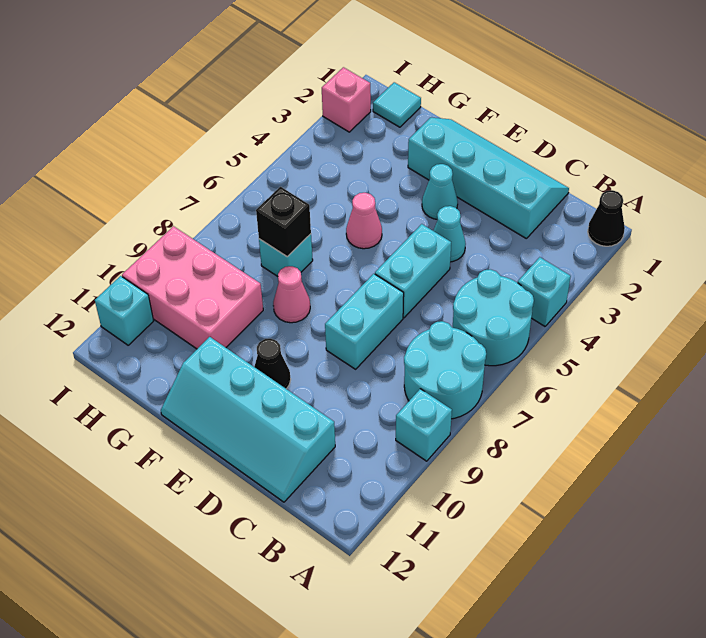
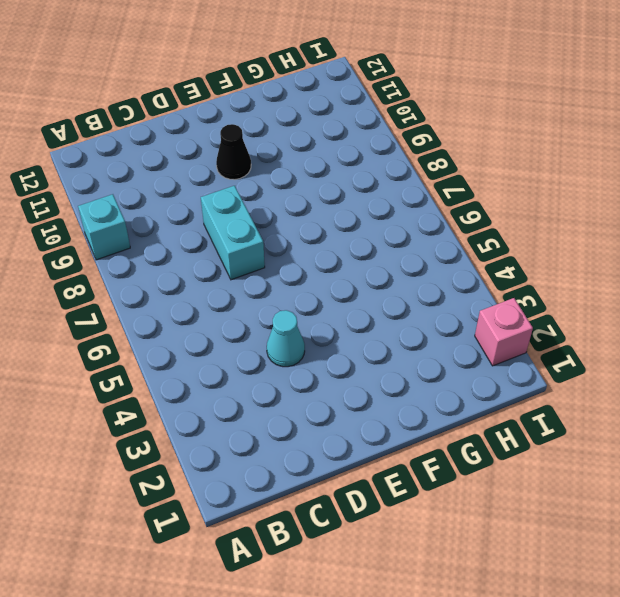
none -> black 1x1 cone [588,190,625,246]
none -> cyan 1x1 brick [518,257,571,326]
none -> cyan 2x2 round brick [453,269,534,366]

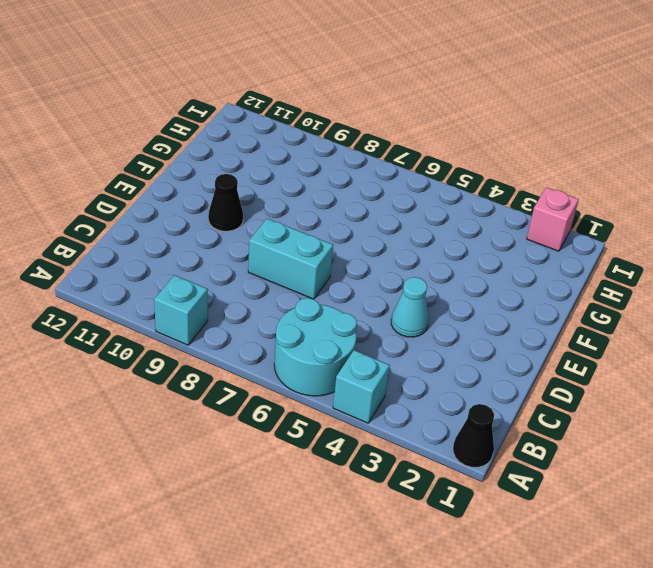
none -> cyan 2x2 round brick [404,321,486,419]
none -> cyan 2x4 slope [408,117,569,239]
none -> cyan 2x4 slope [161,337,335,502]

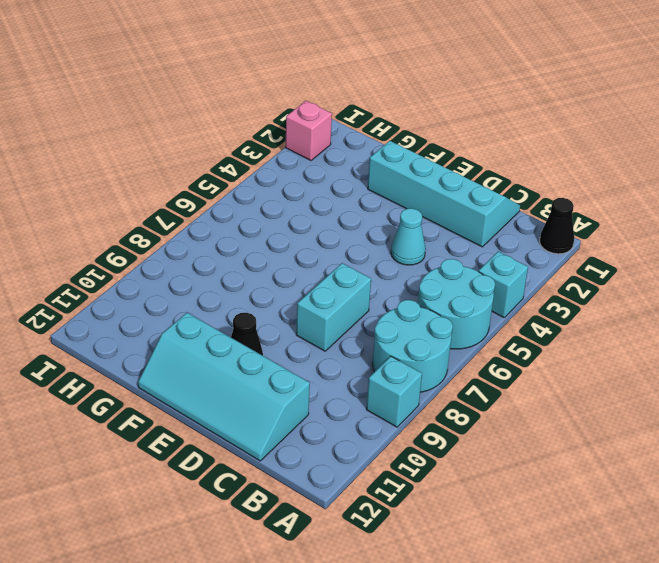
none -> cyan 1x2 brick [375,224,451,318]
none -> cyan 1x1 cone [422,164,458,219]
none -> pink 1x1 cone [346,193,382,249]

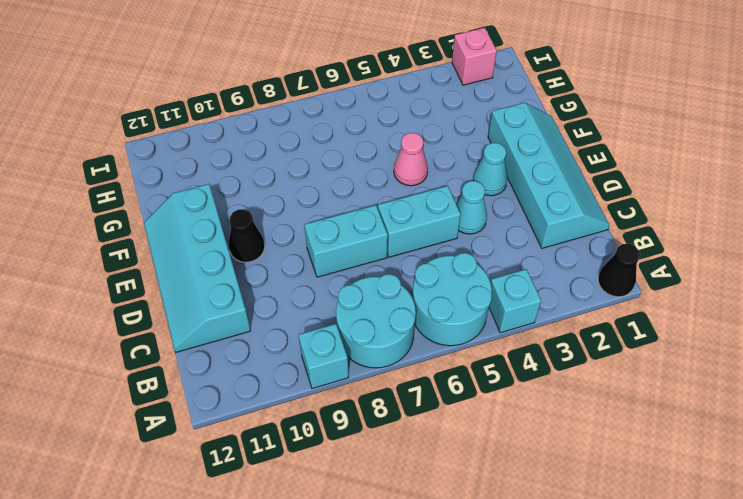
none -> pink 1x1 cone [273,266,310,323]
none -> cyan 1x1 brick [259,234,313,276]
none -> pink 2x3 brick [122,226,263,349]

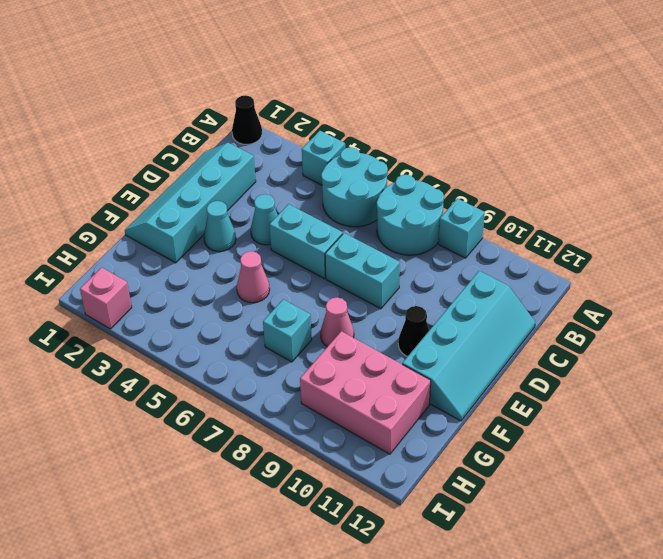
pink 2x3 brick [300,331,431,454] -> pink 2x3 brick turned to [122,226,263,349]
none -> cyan 1x1 tile [373,82,421,127]
none -> cyan 1x1 brick [95,276,153,345]
none -> black 1x1 brick [256,187,311,257]

